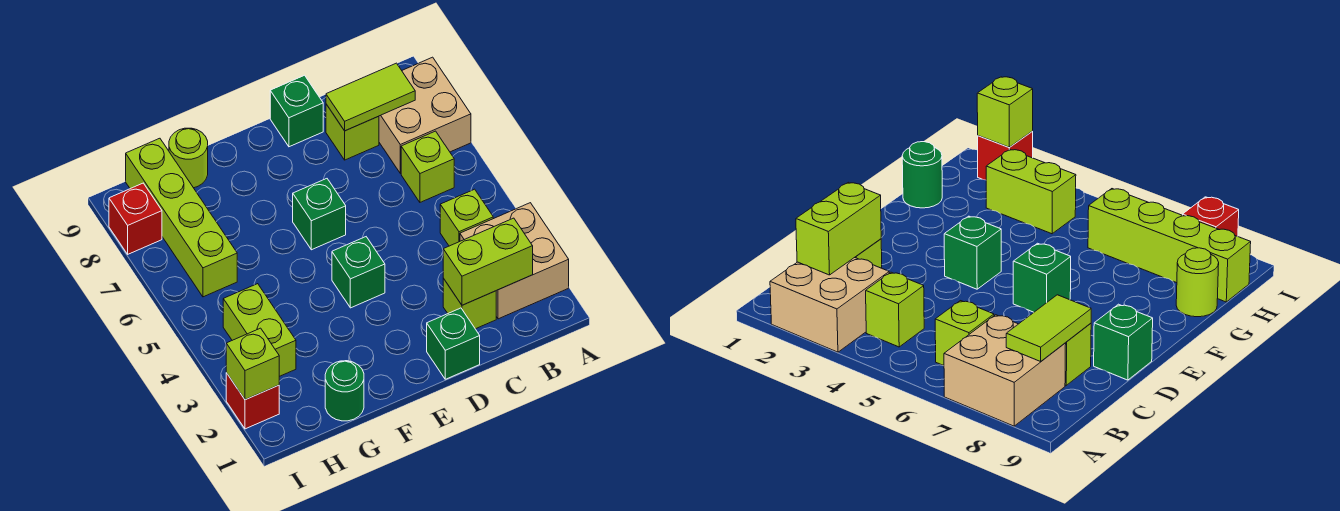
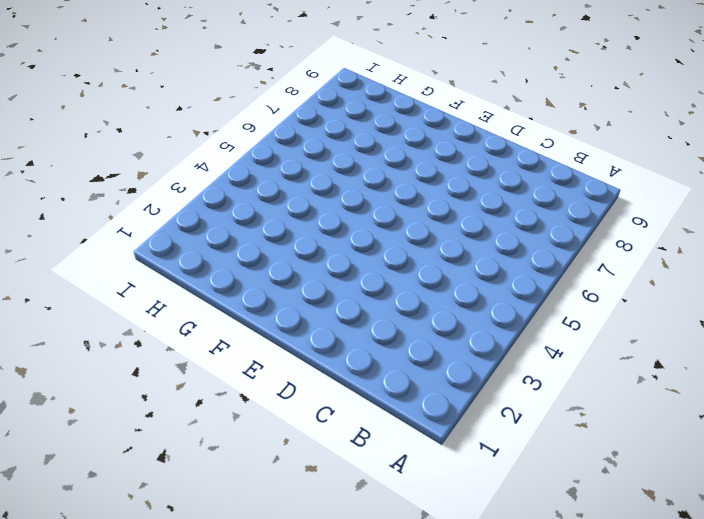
none -> tan 2x2 brick [460,203,569,319]
none -> tan 2x2 brick [379,57,471,173]
none -> lime 1x1 brick [440,189,493,246]

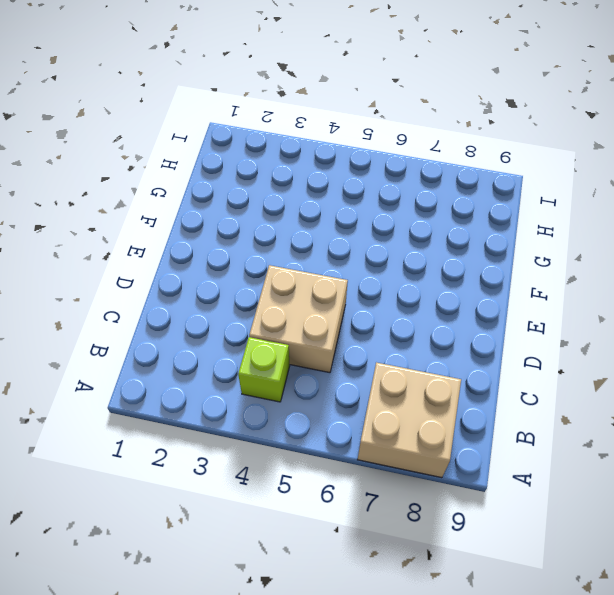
tan 2x2 brick [249,265,348,373] -> tan 2x2 brick moved to [460,203,569,319]
none -> lime 1x1 brick [401,131,454,202]
none -> lime 1x1 brick [443,278,496,329]
none -> lime 1x1 brick [326,104,379,160]

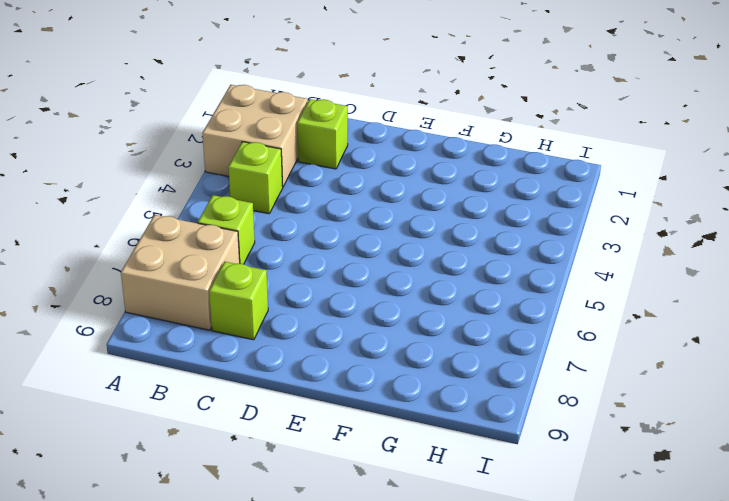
none -> green 1x1 brick [427,308,480,379]
none -> green 1x1 brick [270,75,323,147]
none -> green 1x1 brick [332,237,385,308]

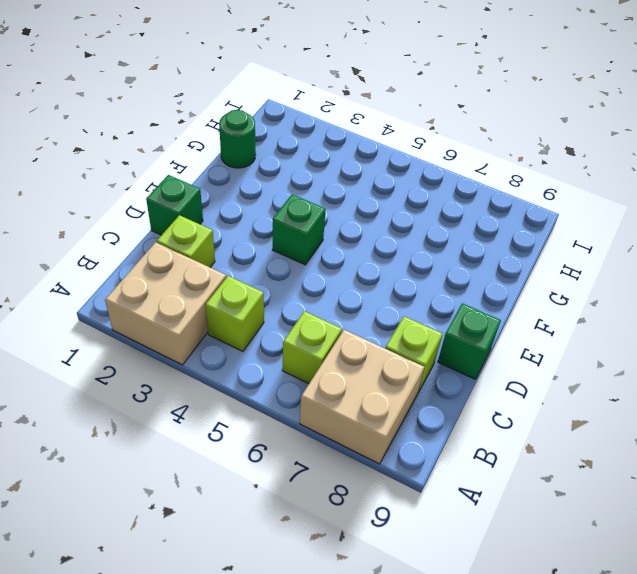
none -> green 1x1 brick [293,179,346,250]
none -> lime 1x1 round brick [169,128,208,188]
none -> lime 1x2 brick [223,284,296,377]

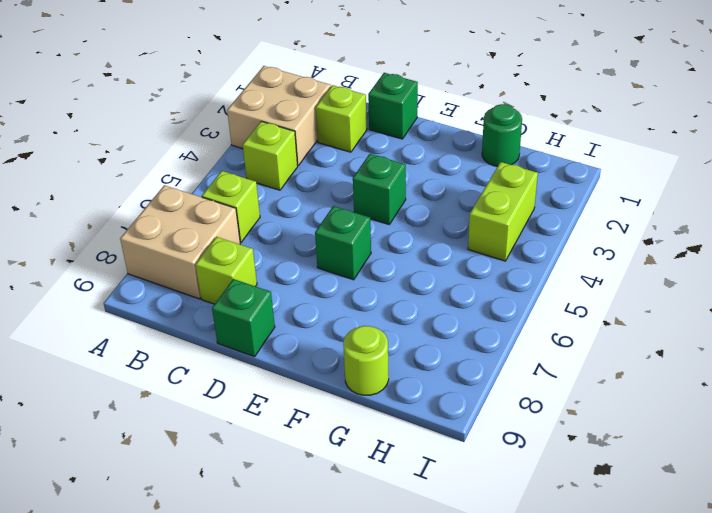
none -> lime 1x4 brick [126,138,237,297]
none -> red 1x1 brick [226,373,279,429]
none -> red 1x1 brick [109,183,162,254]

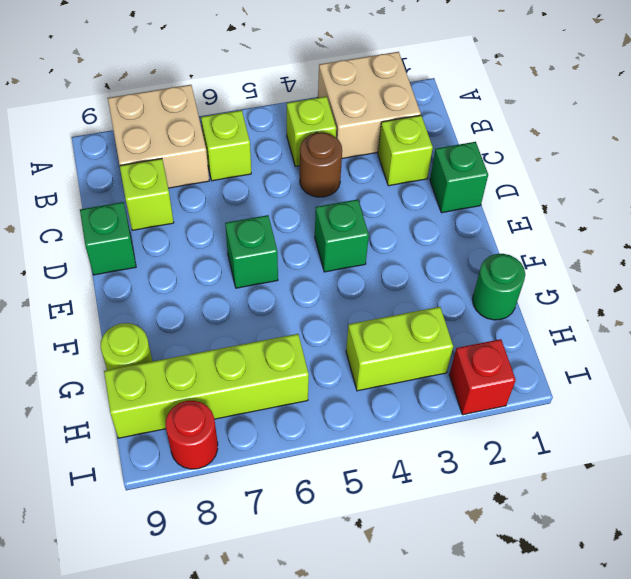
brown 1x1 round brick [300,133,342,197] -> none
red 1x1 round brick [166,401,218,469] -> red 1x1 brick [109,183,162,254]
none -> lime 1x2 brick [443,218,533,305]
none -> lime 1x2 tile [326,63,415,131]
none -> lime 1x1 brick [226,328,279,400]

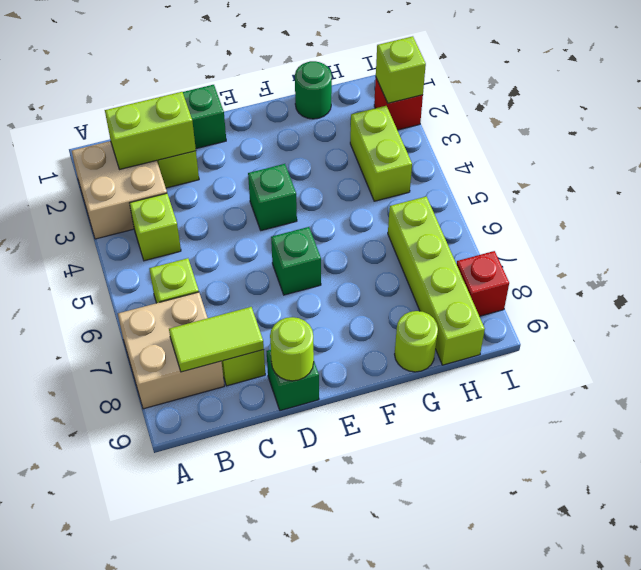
lime 1x1 round brick [270,317,314,381] -> none

